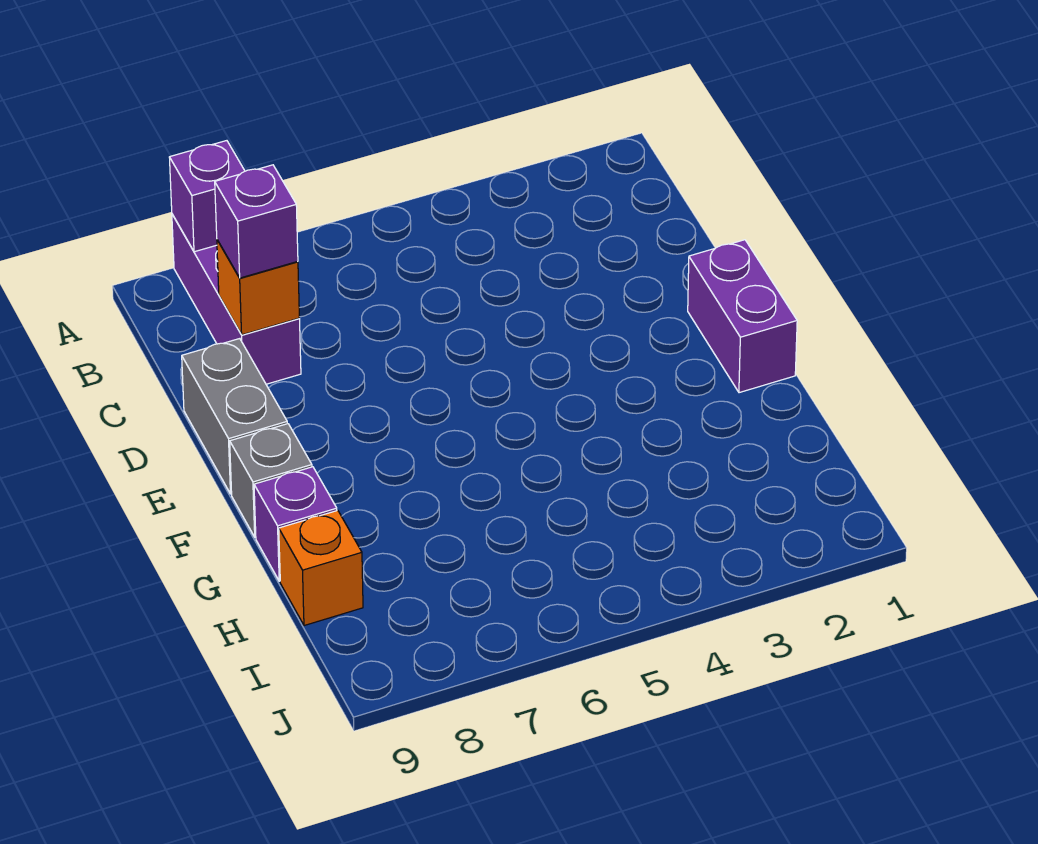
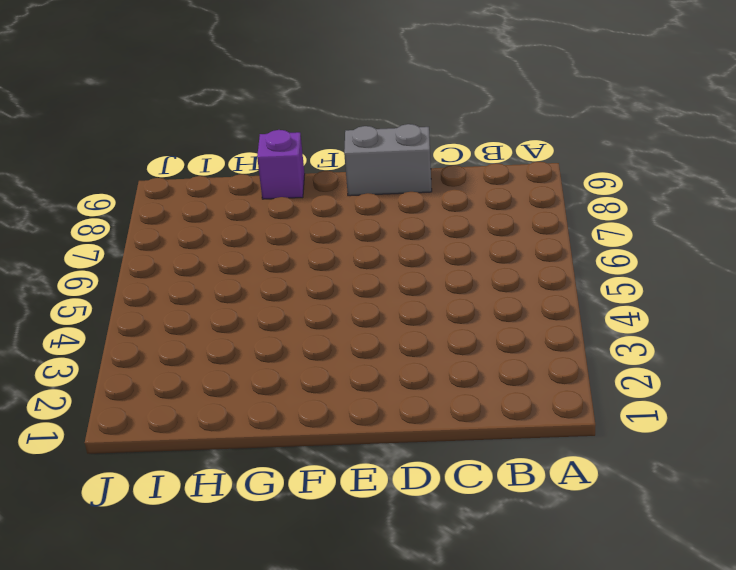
none -> purple 1x3 brick [172,214,301,384]
none -> purple 1x2 brick [688,240,797,393]

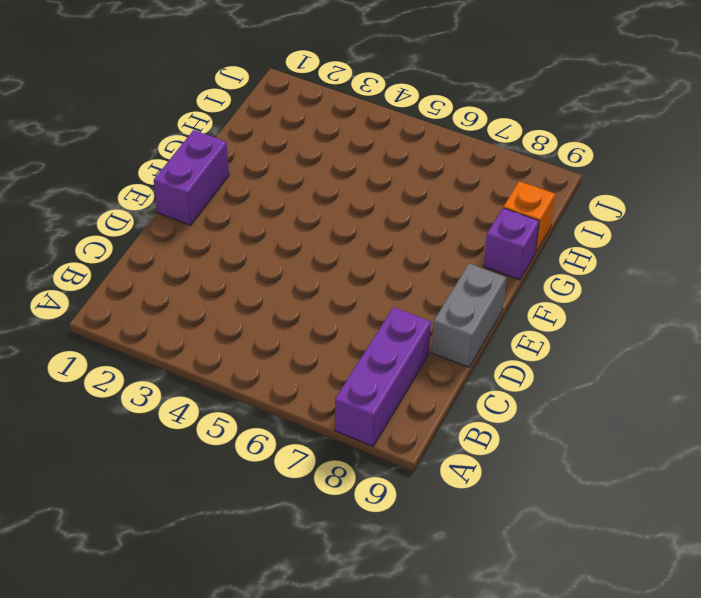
none -> grey 1x1 brick [230,424,312,537]
none -> purple 1x1 brick [169,141,245,252]

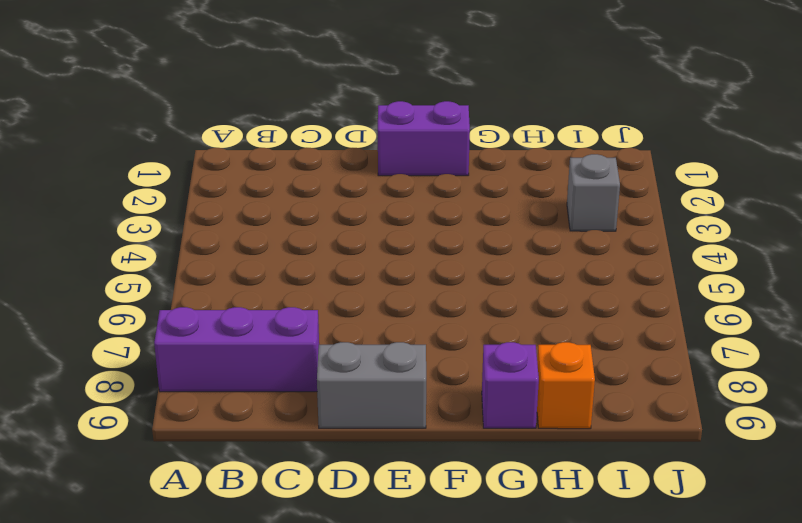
grey 1x1 brick [567,154,620,231] -> grey 1x1 brick moved to [230,424,312,537]
none -> purple 1x1 brick [169,141,245,252]
none -> orange 1x1 brick [217,240,299,335]

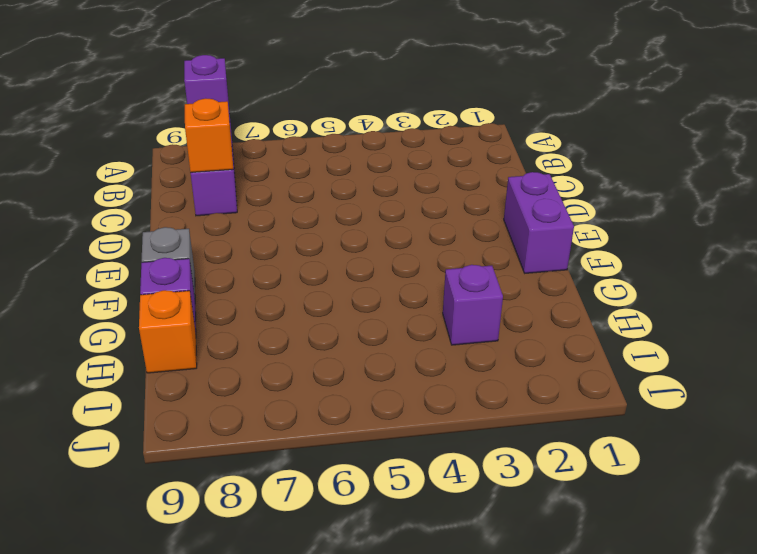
purple 1x1 brick [443,265,503,345] -> purple 1x1 brick moved to [215,165,298,278]
none -> grey 1x2 brick [182,339,287,494]

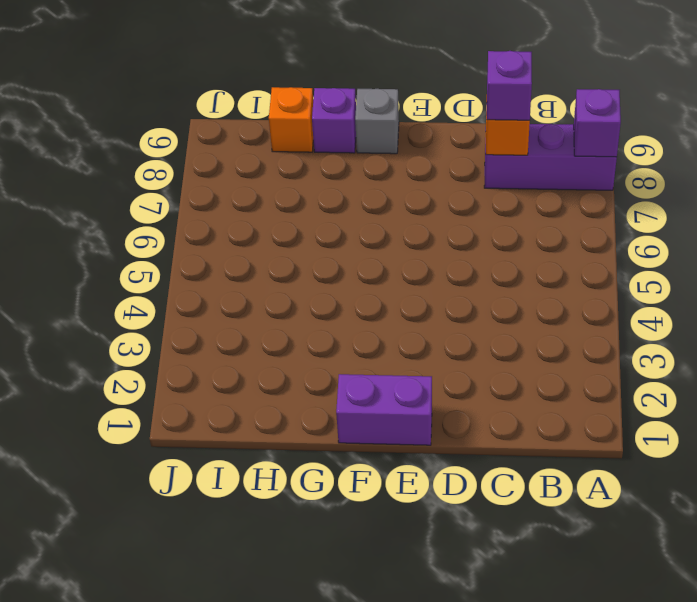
none -> grey 1x2 brick [182,339,287,494]

